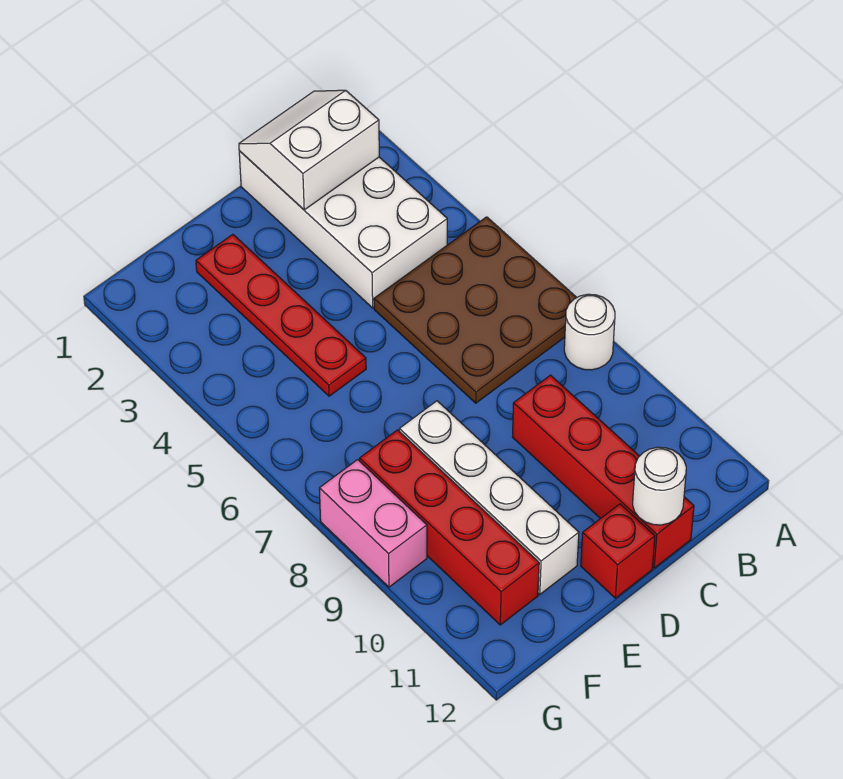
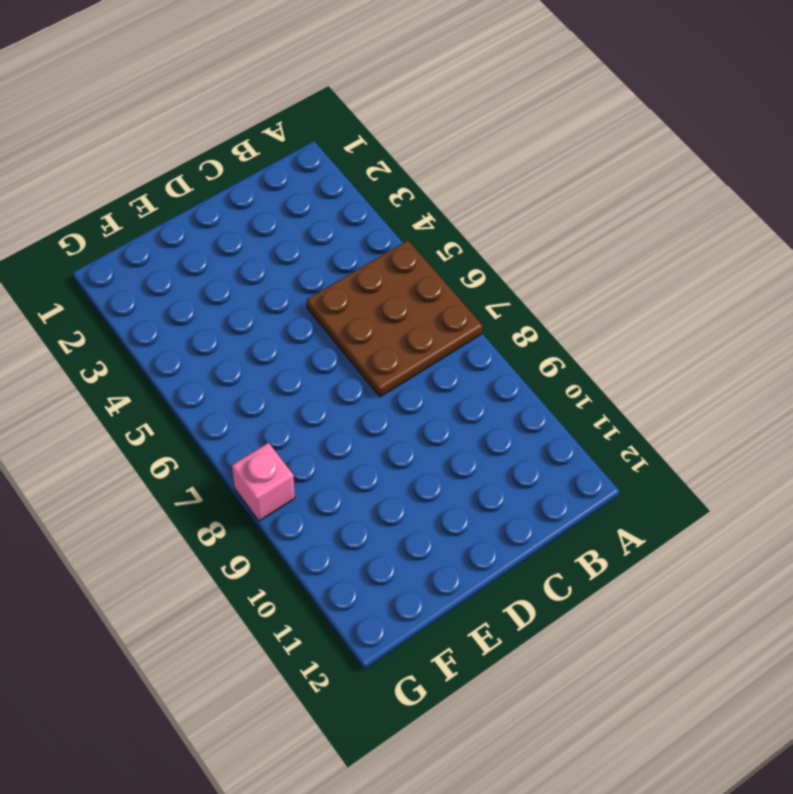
pink 1x1 brick [232,443,295,521] -> pink 1x2 brick [319,460,427,587]
none -> white 1x1 round brick [564,294,615,370]
none -> white 2x4 brick [239,151,447,308]

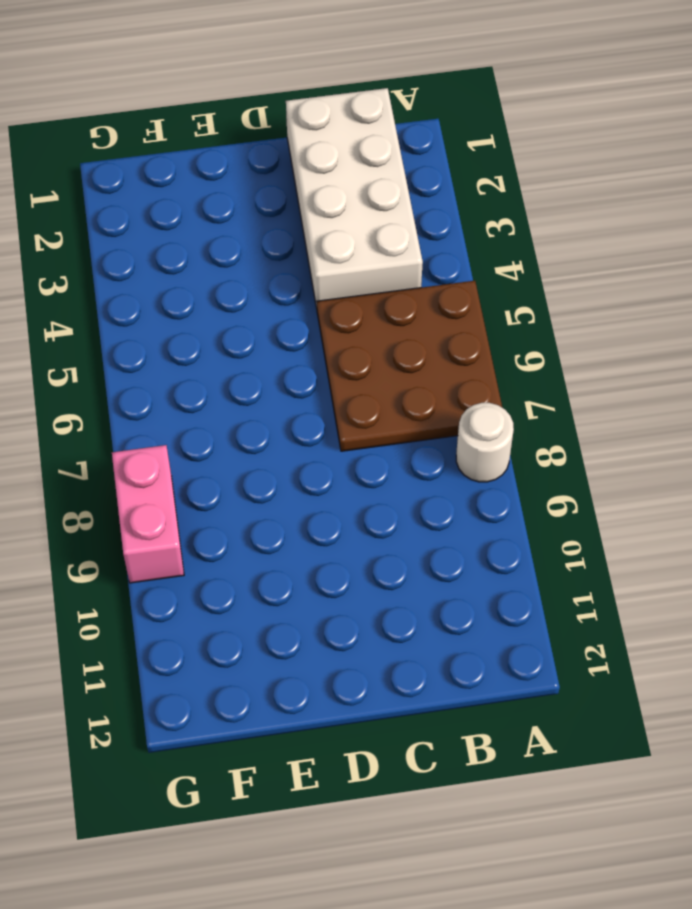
none -> red 1x4 brick [513,375,694,568]
none -> red 1x1 brick [581,504,655,598]

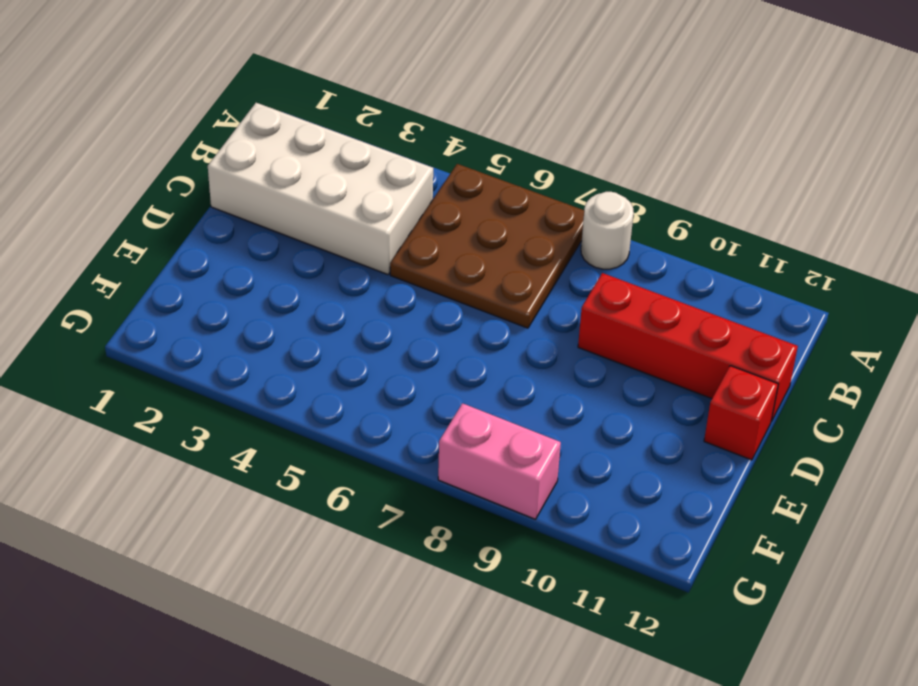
none -> red 1x4 plate [196,234,366,396]
none -> white 1x4 brick [399,401,579,594]

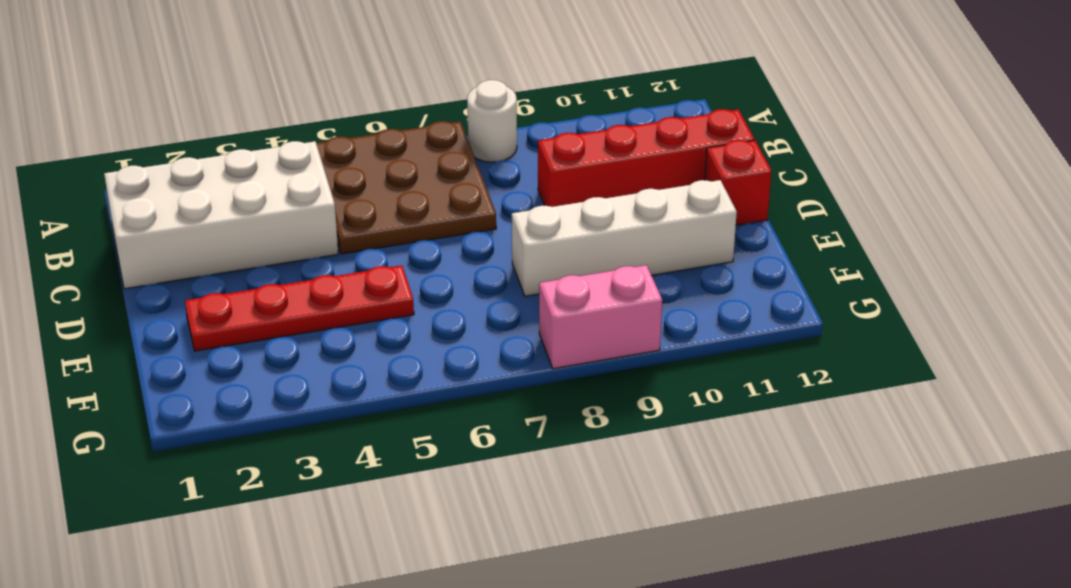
none -> red 1x4 brick [360,430,539,625]
none -> white 2x2 slope [239,90,379,210]

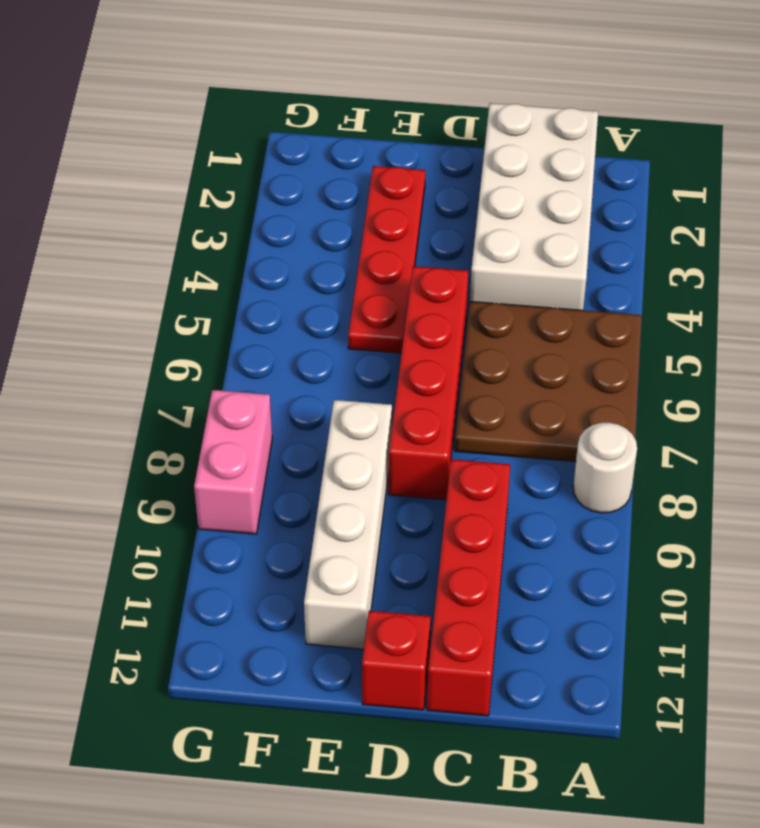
red 1x4 brick [389,266,468,500] -> red 1x4 brick moved to [360,430,539,625]
none -> white 2x2 slope [239,90,379,210]
none -> white 1x1 round brick [633,447,686,525]

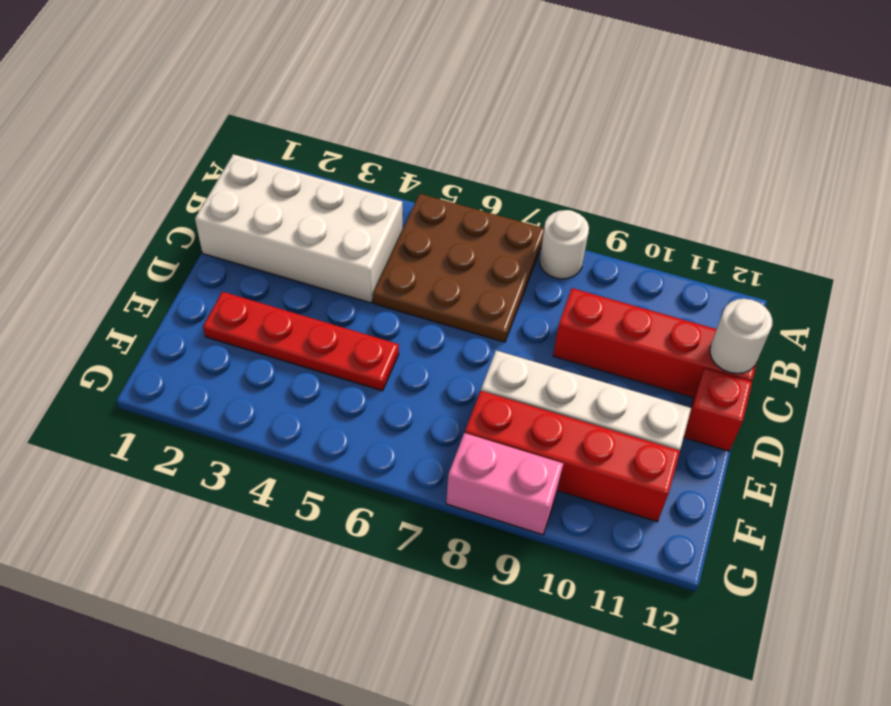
none -> white 2x2 slope [239,90,379,210]

